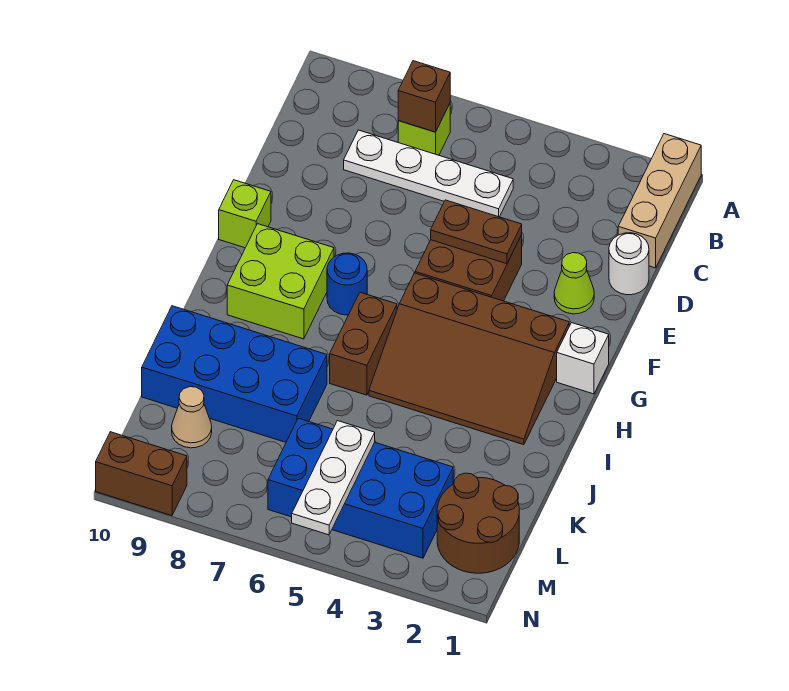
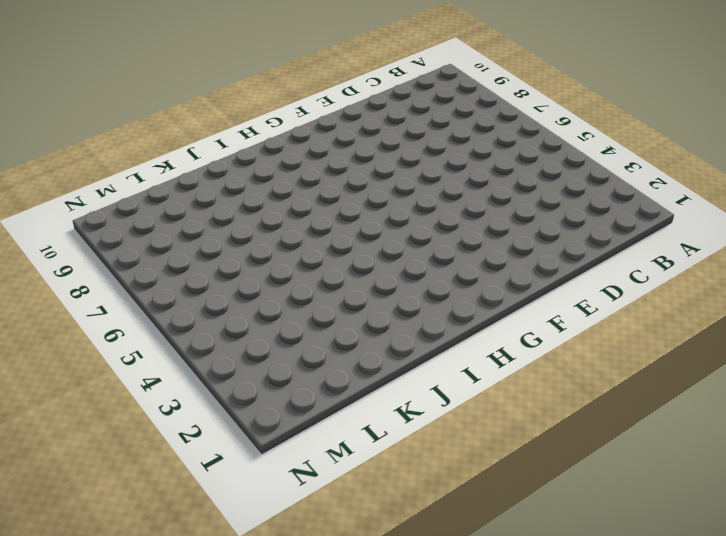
none -> tan 1x3 brick [618,134,701,268]
none -> lime 1x1 brick [398,104,450,155]
none -> white 1x4 plate [344,130,513,217]

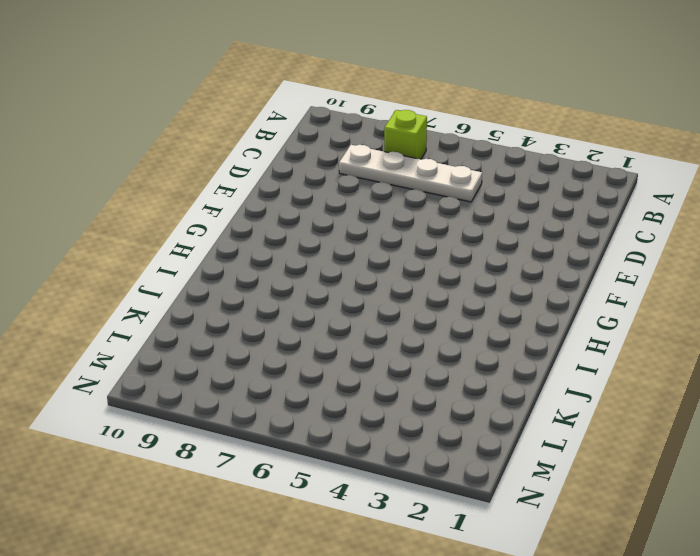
none -> tan 1x3 brick [618,134,701,268]
none -> white 1x1 round brick [609,233,649,295]
none -> lime 1x1 cone [554,253,594,314]

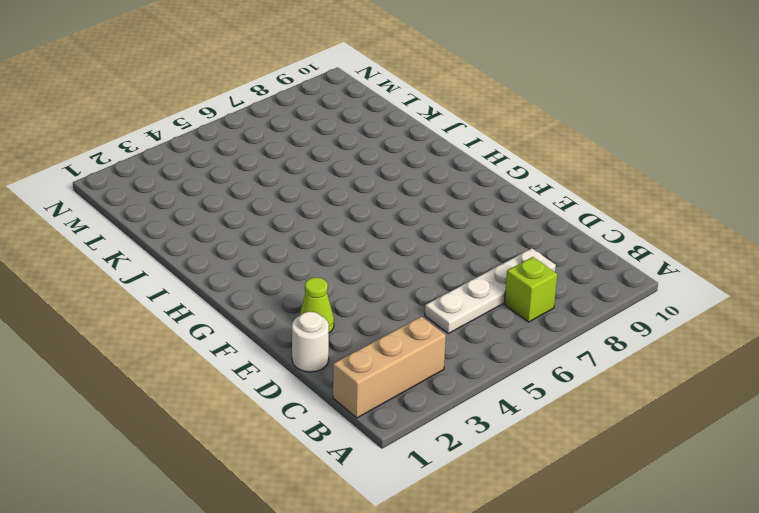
tan 1x3 brick [333,316,446,418] -> tan 1x3 brick turned to [618,134,701,268]
none -> brown 2x2 brick [415,235,522,301]
none -> lime 1x1 brick [219,180,271,248]
none -> white 1x1 brick [557,323,609,394]

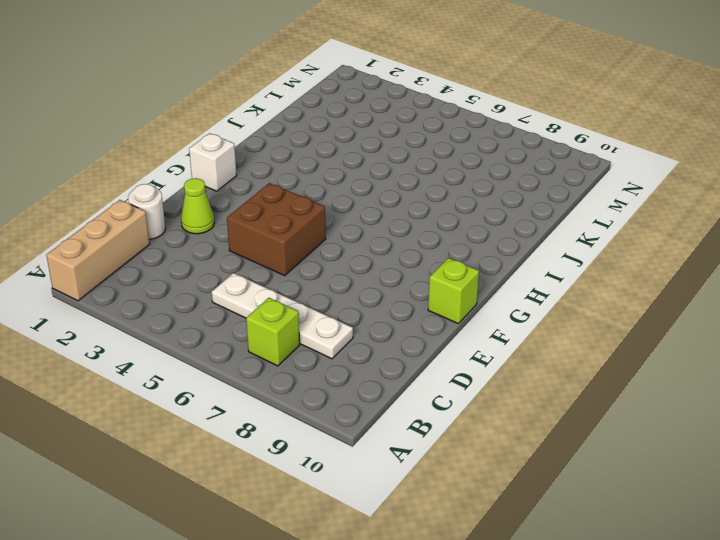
none -> brown 3x4 slope [369,273,569,445]
none -> blue 1x1 round brick [327,253,367,315]
none -> lime 2x2 brick [227,224,334,339]

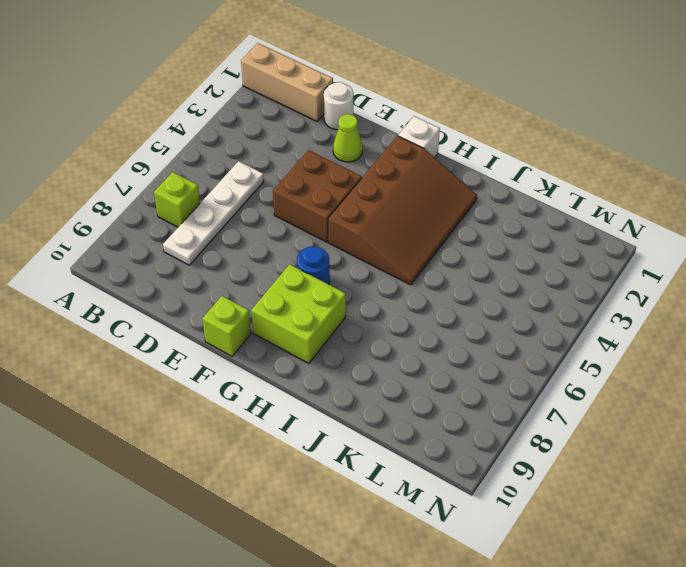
none -> brown 1x2 brick [330,292,397,395]
none -> blue 2x4 brick [142,306,327,442]
none -> brown 2x2 round brick [437,473,519,573]

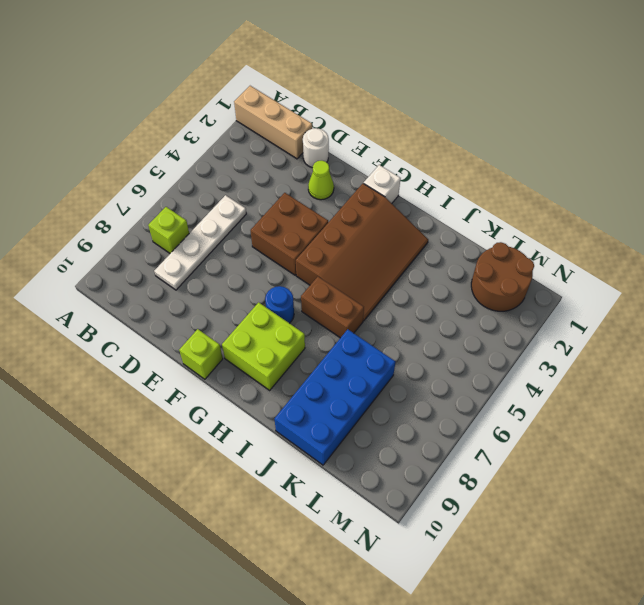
none -> blue 2x4 brick [268,418,453,558]
none -> tan 1x1 cone [172,387,212,448]
none -> brown 1x2 brick [96,432,187,516]

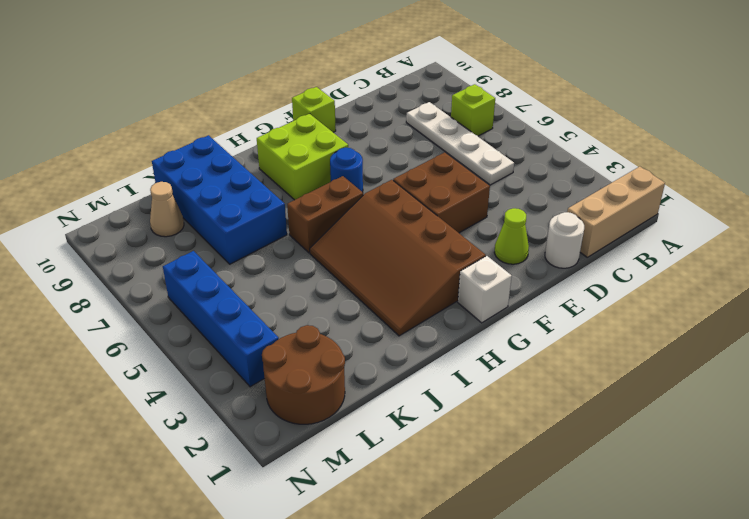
blue 1x4 brick [163,251,279,387] -> blue 2x4 brick [268,418,453,558]
none -> brown 1x2 brick [96,432,187,516]
none -> brown 1x1 brick [398,61,450,132]
none -> brown 1x2 plate [431,200,522,264]

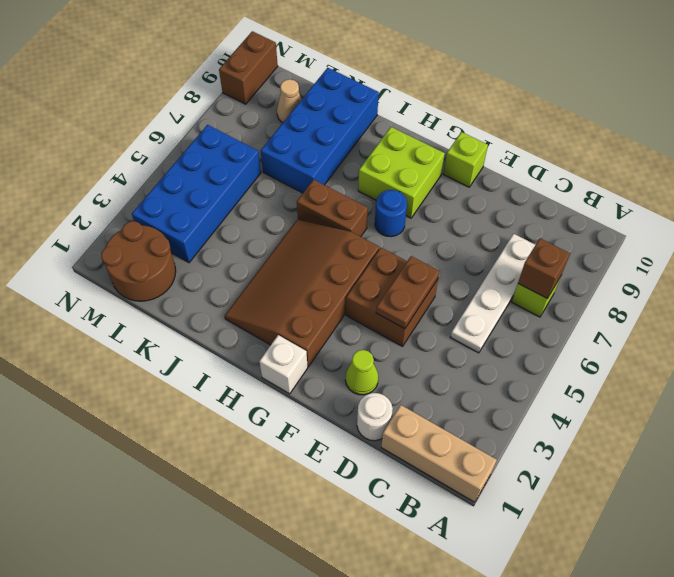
none -> white 1x3 plate [292,421,375,535]

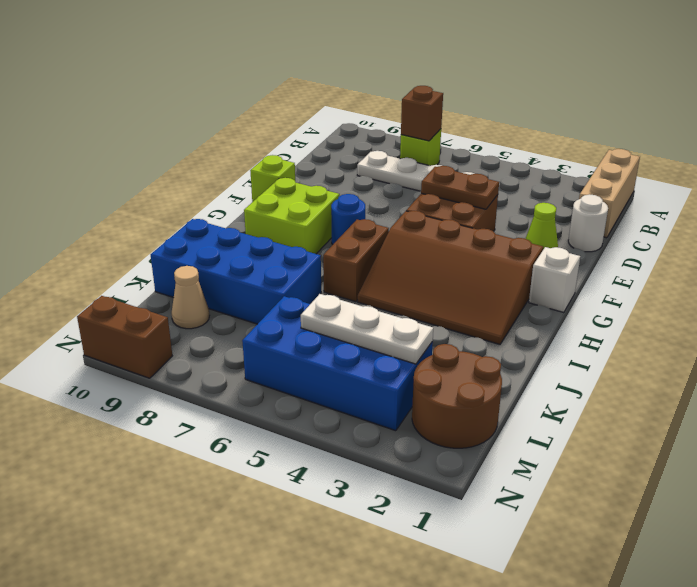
white 1x3 plate [301,294,433,364] -> white 1x3 plate turned to [292,421,375,535]

